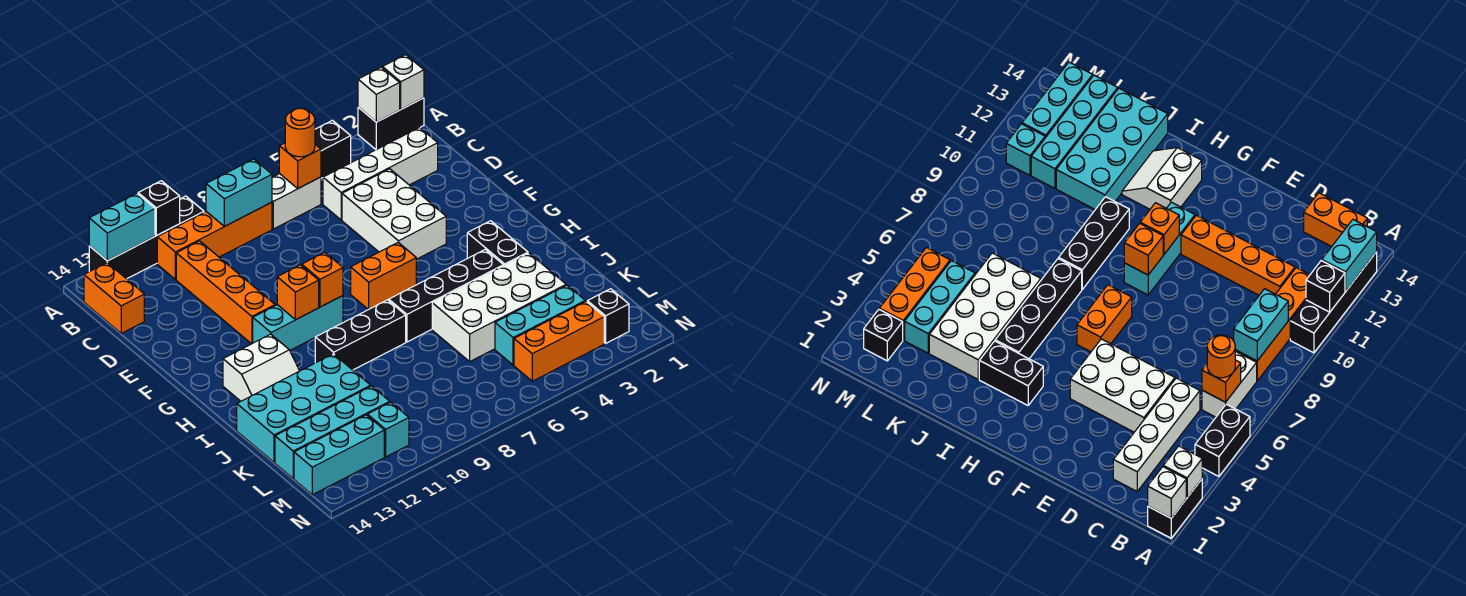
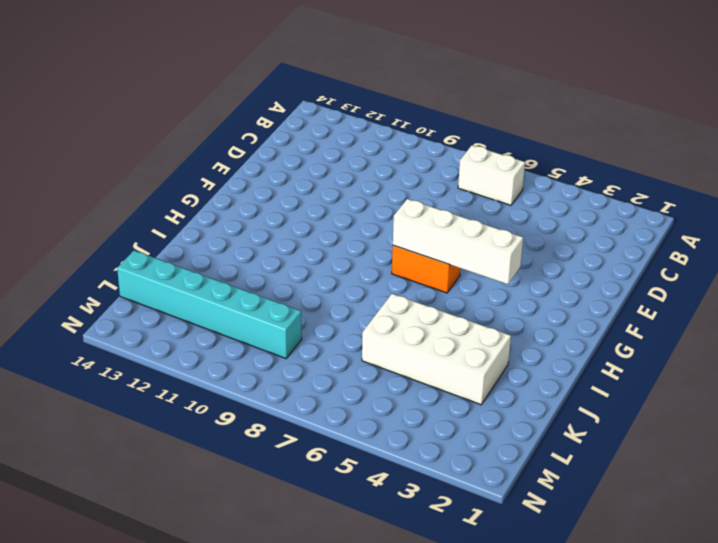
white 1x4 brick [393,199,523,284] -> white 1x4 brick moved to [323,128,438,220]
cyan 1x6 brick [117,250,302,359] -> cyan 1x4 brick [275,386,390,479]
none -> black 1x2 brick [358,98,424,150]
none -> black 1x2 brick [315,120,351,178]
none -> black 1x4 brick [89,196,204,279]
none -> orange 1x4 brick [157,202,272,280]

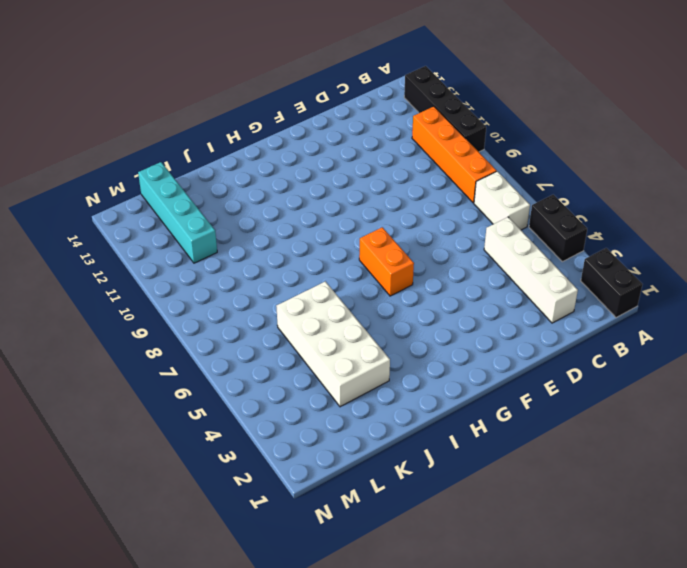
none -> orange 1x2 brick [84,263,144,333]
none -> orange 1x4 brick [176,241,275,344]
none -> white 2x3 brick [342,169,446,259]
none -> cyan 1x3 brick [253,296,343,350]

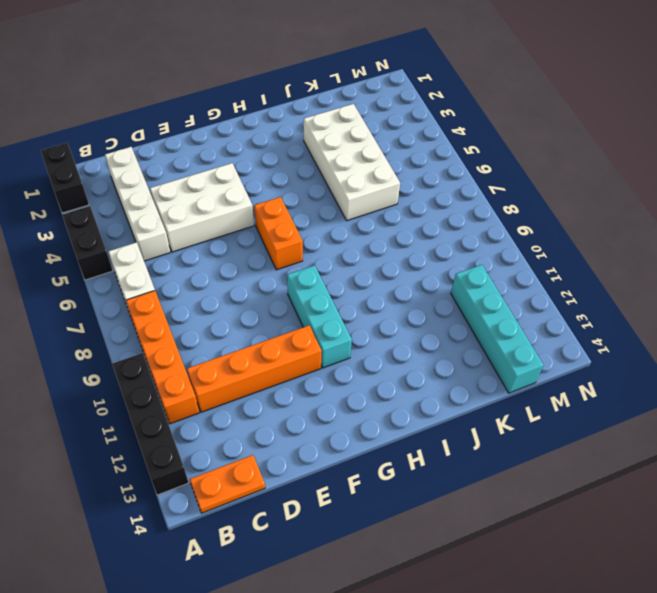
orange 1x2 plate [190,455,265,513] -> orange 1x2 brick [84,263,144,333]
none -> black 1x2 brick [467,221,528,265]
none -> white 2x2 slope [223,334,299,401]
none -> black 1x4 brick [389,249,504,342]
none -> black 1x3 brick [315,300,406,370]

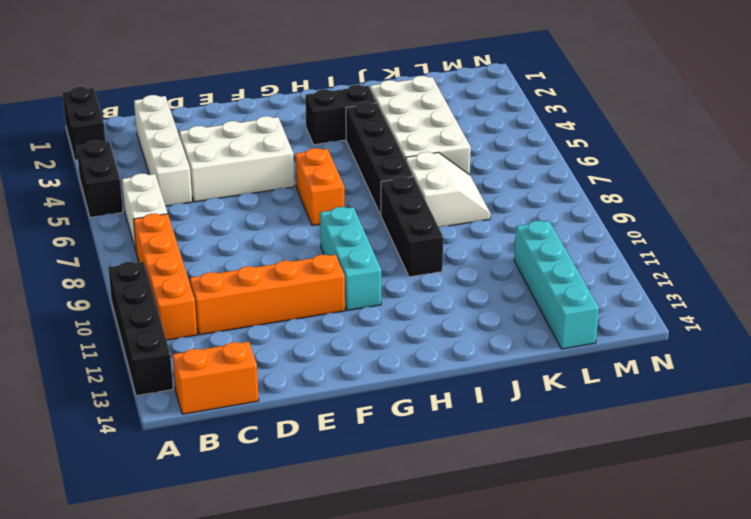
white 2x2 slope [406,152,490,227] -> white 2x2 slope moved to [223,334,299,401]
none -> cyan 2x4 brick [237,354,371,463]
none -> cyan 1x3 brick [495,285,585,365]
none -> black 1x1 brick [587,289,629,343]
none -> orange 1x3 brick [514,301,604,381]

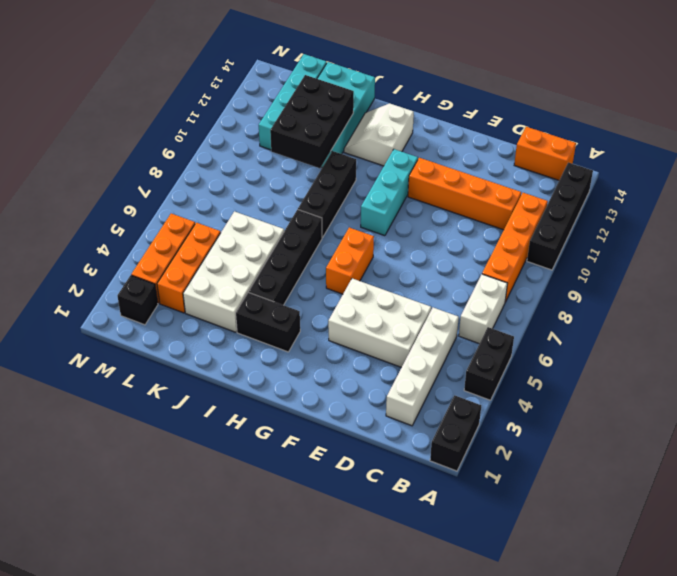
black 2x3 brick [270,75,354,168] -> none
orange 1x3 brick [157,223,220,313] -> cyan 1x3 brick [495,285,585,365]
none -> cyan 1x1 brick [367,402,409,457]
none -> cyan 1x3 brick [294,415,384,495]
none -> white 1x1 brick [383,55,424,109]
none -> white 1x1 brick [358,67,400,122]

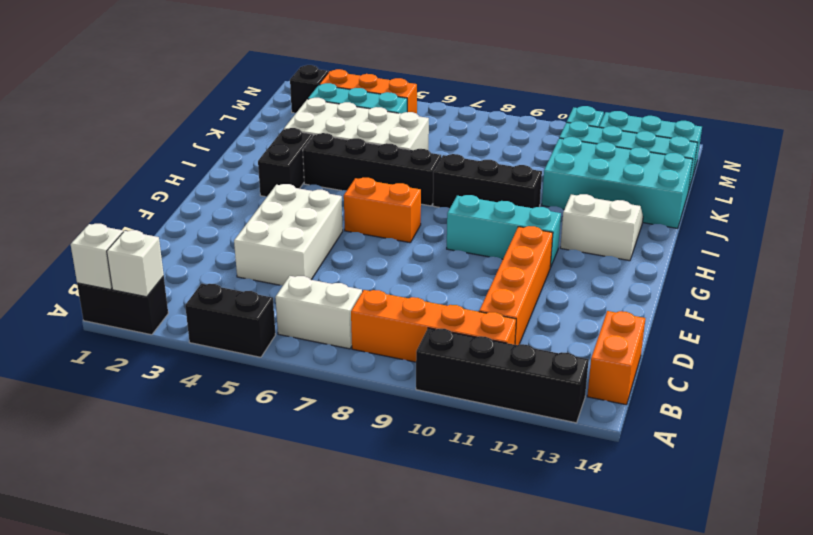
none -> white 1x4 brick [323,128,438,220]
none -> black 1x1 brick [138,181,180,236]
none -> cyan 1x2 brick [89,193,155,261]
none -> orange 1x1 brick [279,143,321,188]

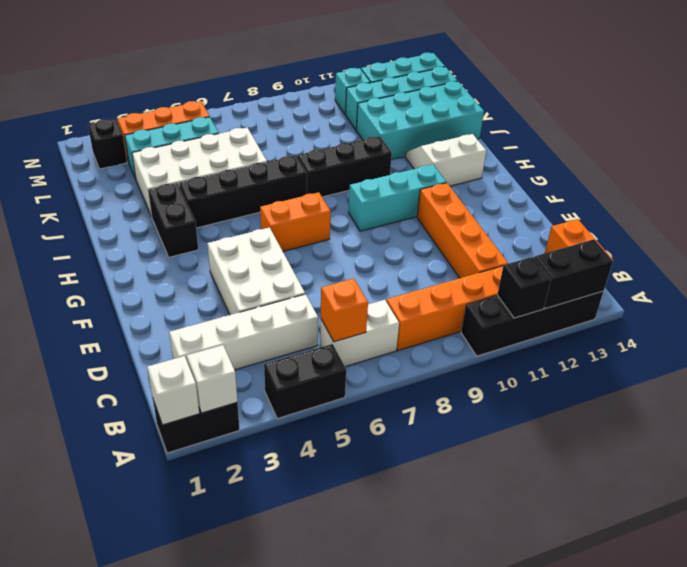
black 1x2 brick [535,239,613,309] -> cyan 1x2 brick [89,193,155,261]
none -> cyan 1x2 brick [206,159,272,226]
none -> orange 1x1 brick [302,252,343,307]
none -> orange 1x1 brick [277,265,319,320]
none -> orange 1x1 round brick [285,108,315,157]

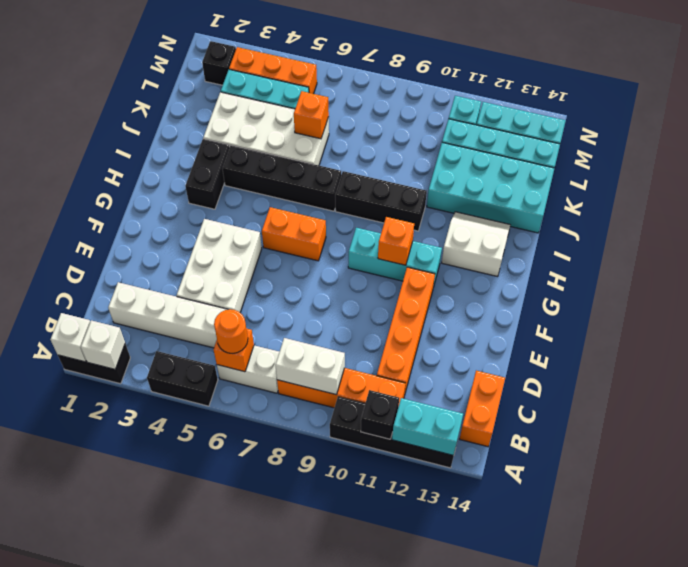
white 1x2 brick [275,338,345,395] -> cyan 1x2 brick [206,159,272,226]
orange 1x1 brick [294,91,329,139] -> orange 1x1 brick moved to [302,252,343,307]

